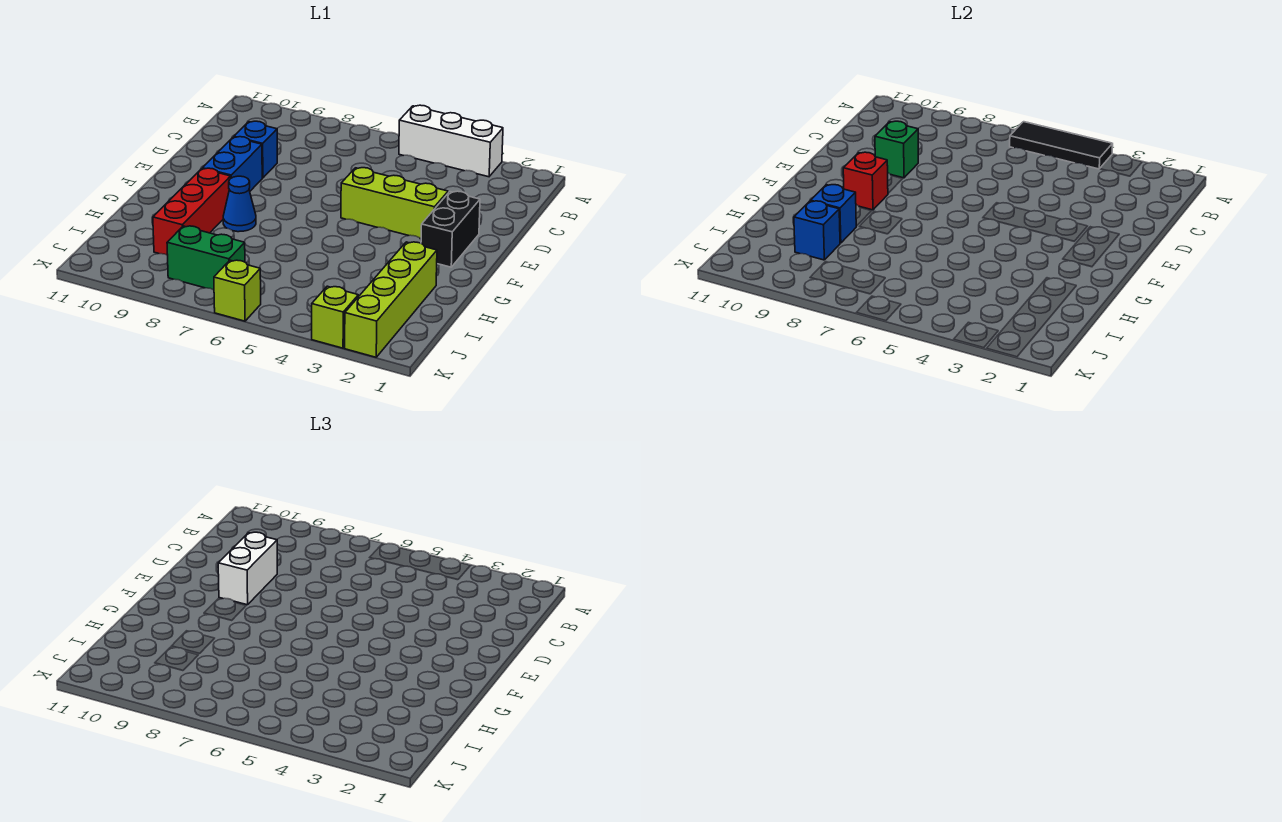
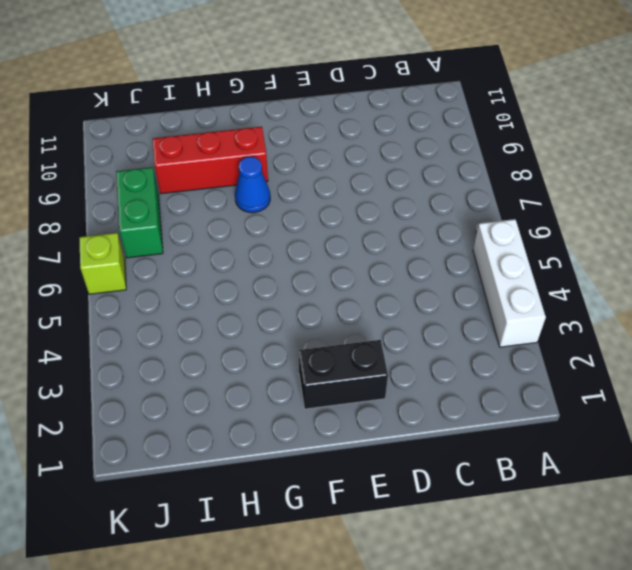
none -> blue 1x1 brick [234,121,277,178]
none -> lime 1x3 brick [341,168,448,239]
none -> blue 1x2 brick [202,137,262,191]

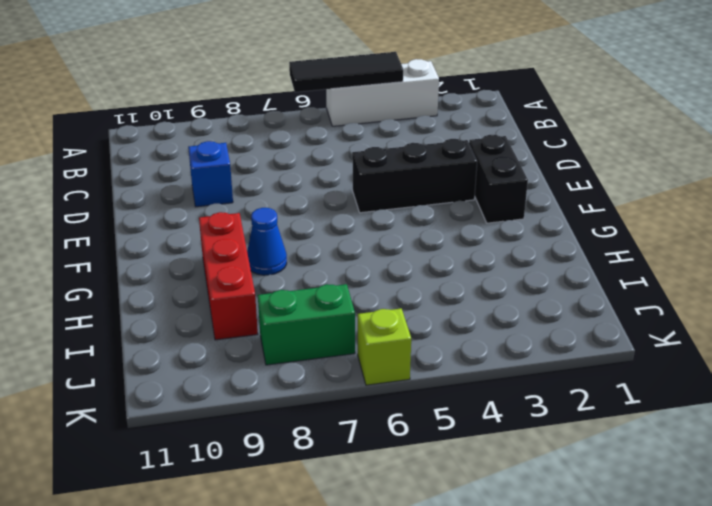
black 1x3 brick [352,139,477,213] -> lime 1x3 brick [341,168,448,239]
none -> blue 1x2 brick [202,137,262,191]
none -> lime 1x4 brick [345,242,437,357]
none -> lime 1x1 brick [312,286,358,348]

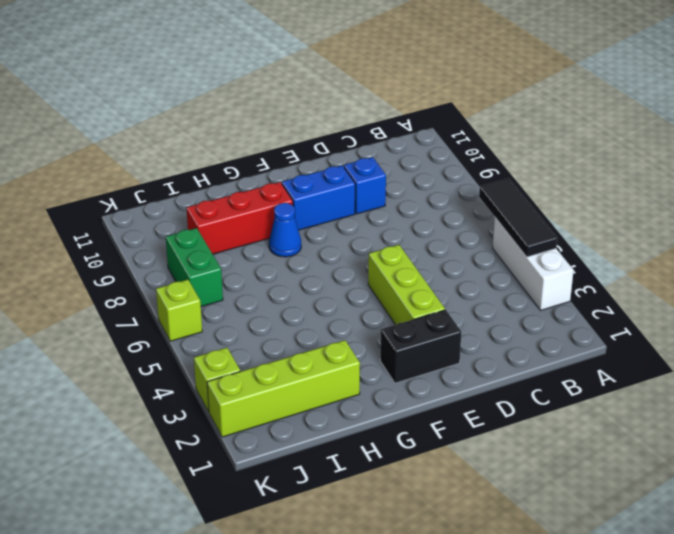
none -> green 1x1 brick [875,121,918,178]
none -> red 1x1 brick [843,152,888,210]
none -> blue 1x1 brick [811,185,856,243]

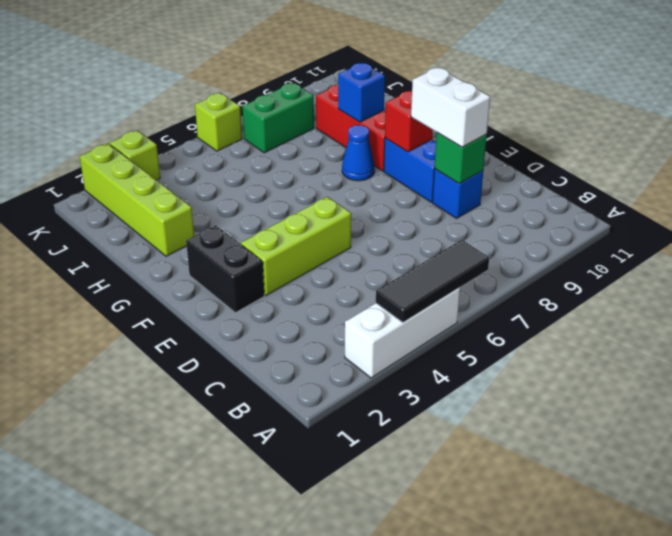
none -> blue 1x1 brick [794,201,840,260]

